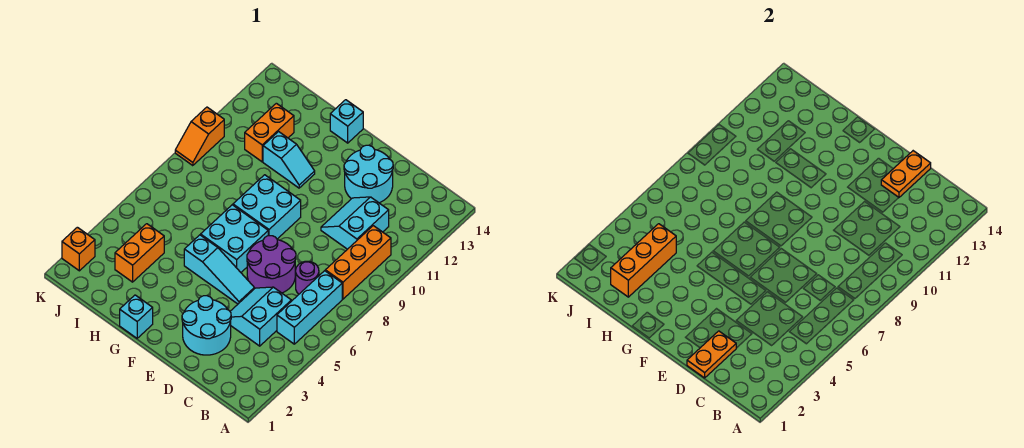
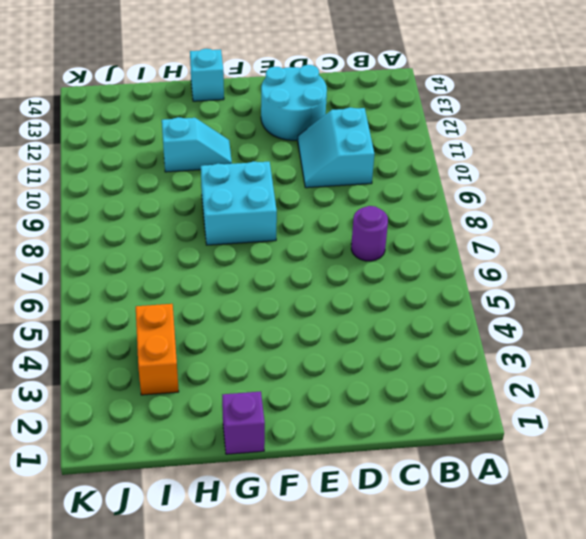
purple 1x1 brick [222,391,265,454] -> cyan 1x1 brick [120,295,153,338]
none -> cyan 1x3 brick [277,271,342,344]
none -> orange 1x3 brick [325,226,391,299]
none -> cyan 2x2 slope [230,287,291,346]

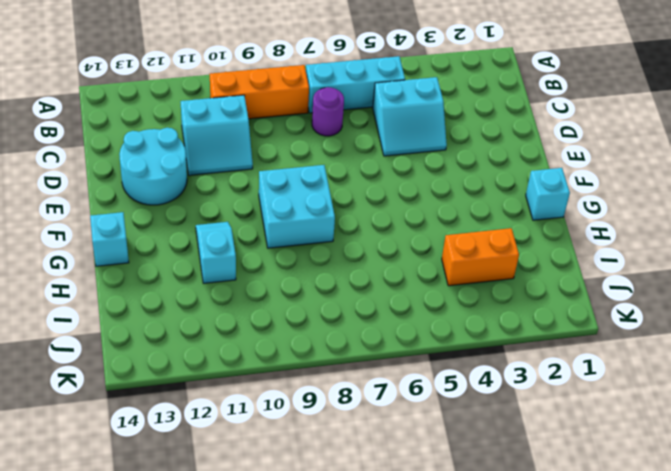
none -> cyan 2x2 round brick [182,296,231,355]
none -> purple 2x2 round brick [247,236,296,293]
none -> cyan 1x3 slope [184,235,254,304]

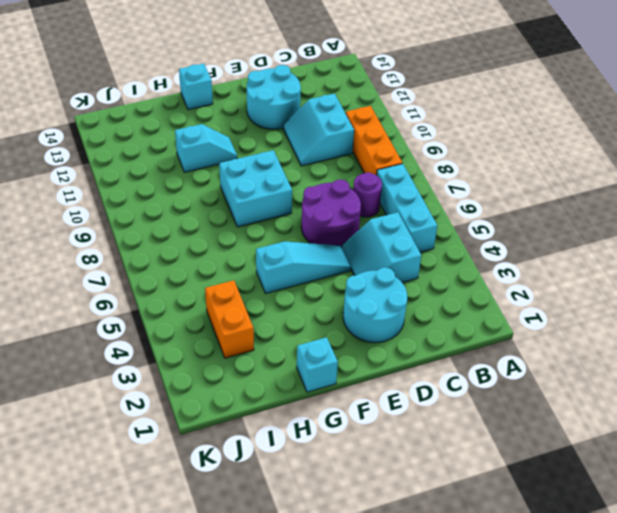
none -> cyan 2x2 brick [201,205,268,272]
none -> orange 1x2 brick [245,103,294,162]
none -> orange 1x1 brick [62,227,95,271]

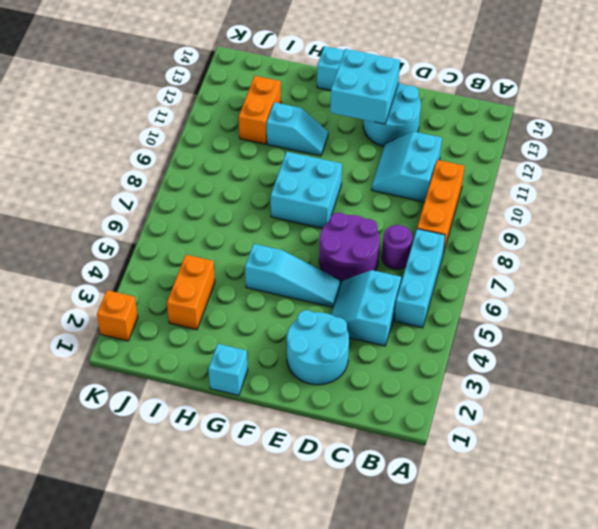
cyan 2x2 brick [330,49,400,124] -> cyan 2x2 brick moved to [201,205,268,272]
none -> orange 1x2 slope [175,107,224,166]
none -> orange 1x2 plate [687,331,736,378]
none -> orange 1x2 plate [881,151,931,197]

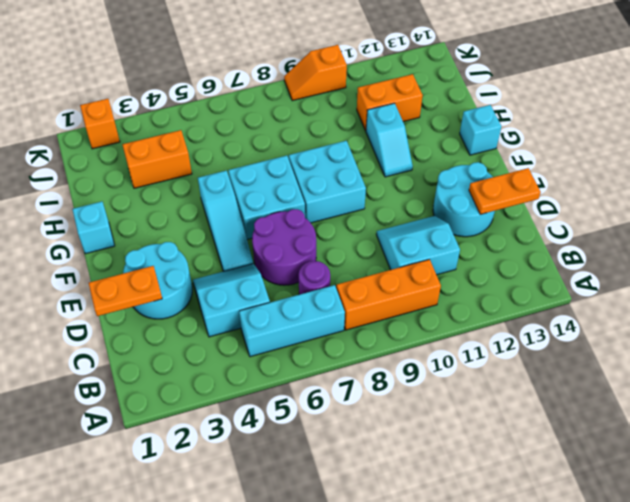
none -> orange 1x3 brick [611,224,676,297]

